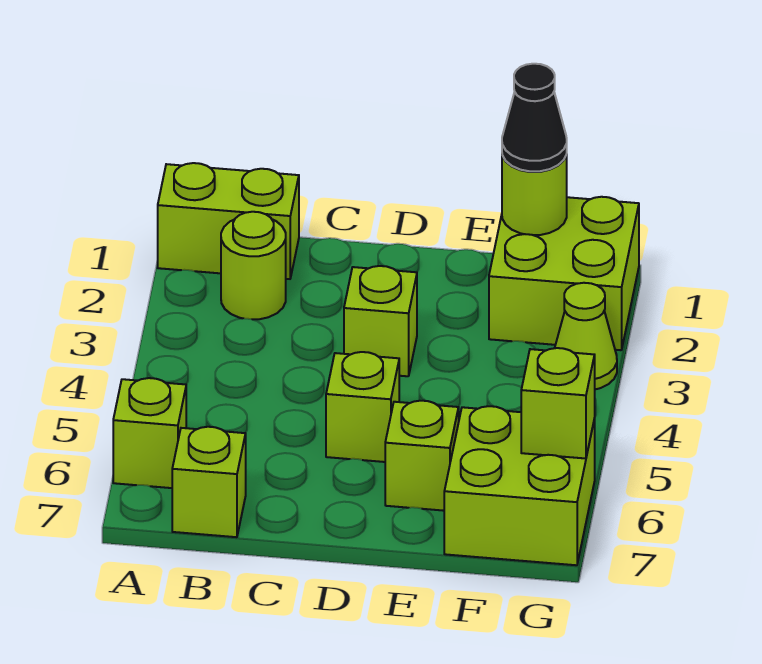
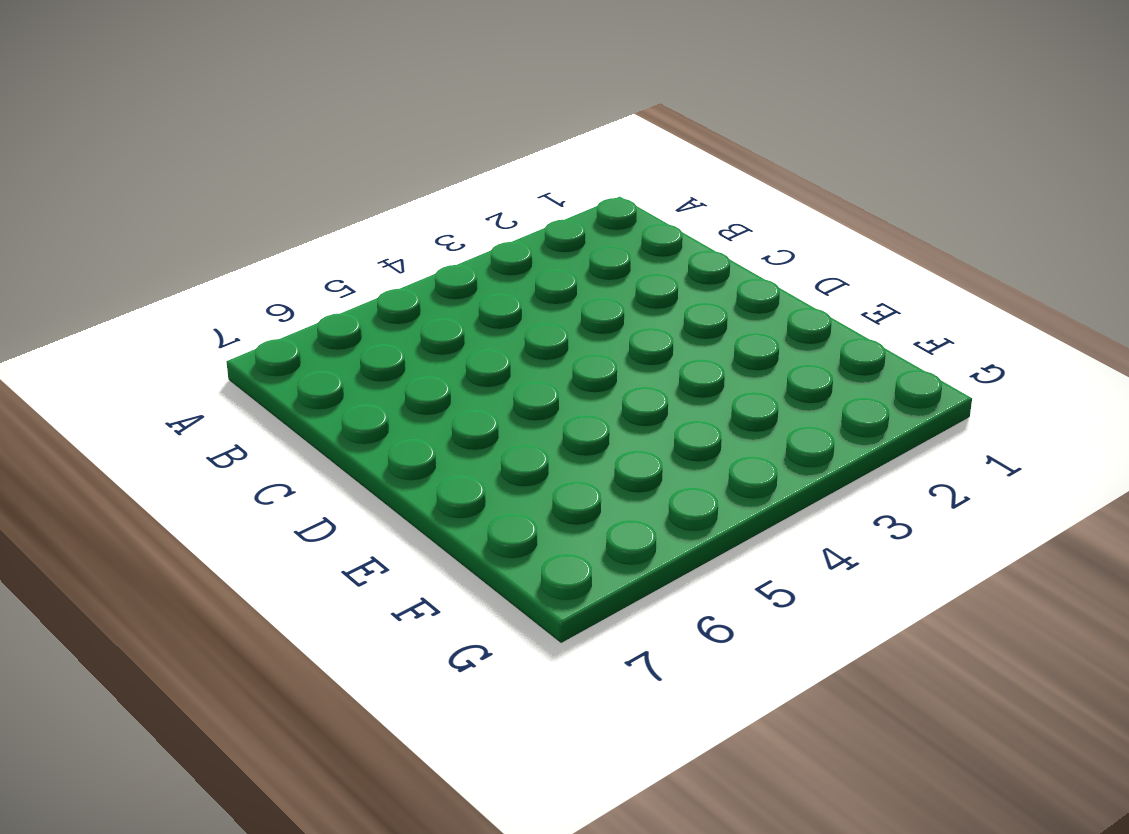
none -> lime 1x2 brick [158,163,299,279]
none -> lime 1x1 brick [113,378,186,488]
none -> lime 1x1 round brick [221,212,286,319]

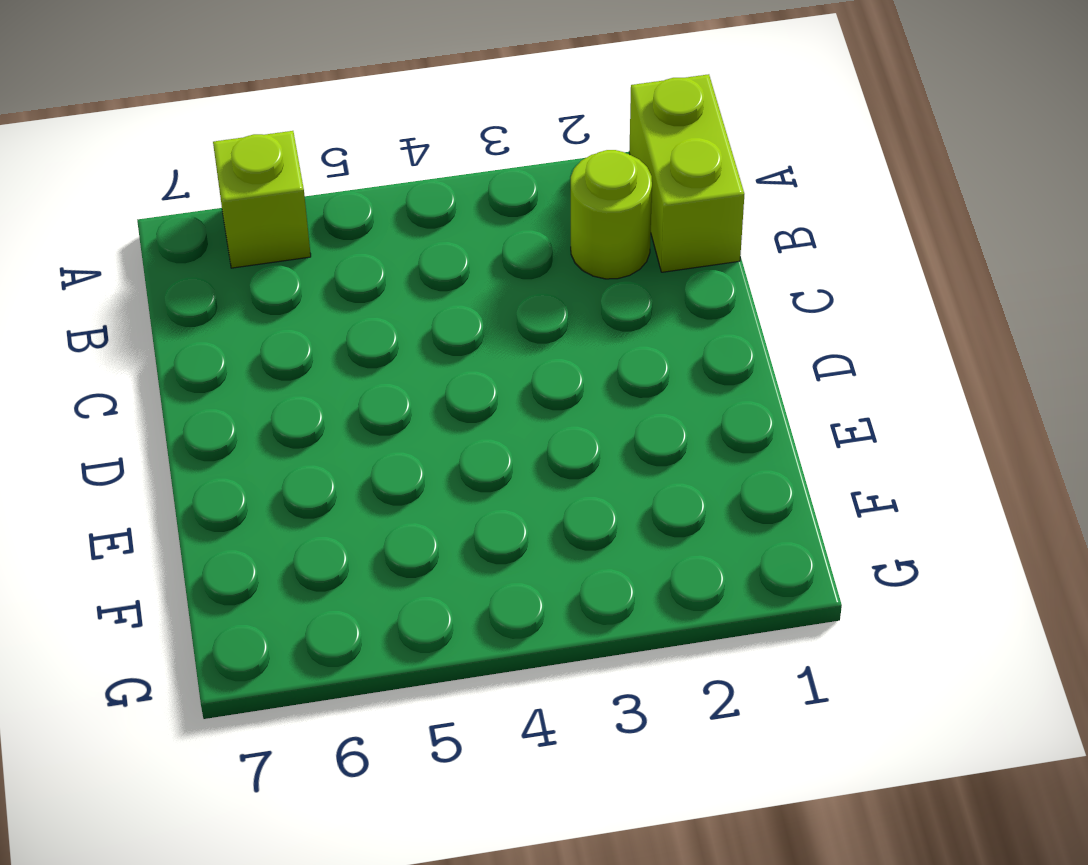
none -> lime 1x1 brick [172,427,246,537]
none -> lime 1x1 brick [344,266,417,376]
none -> lime 1x1 brick [326,352,399,462]

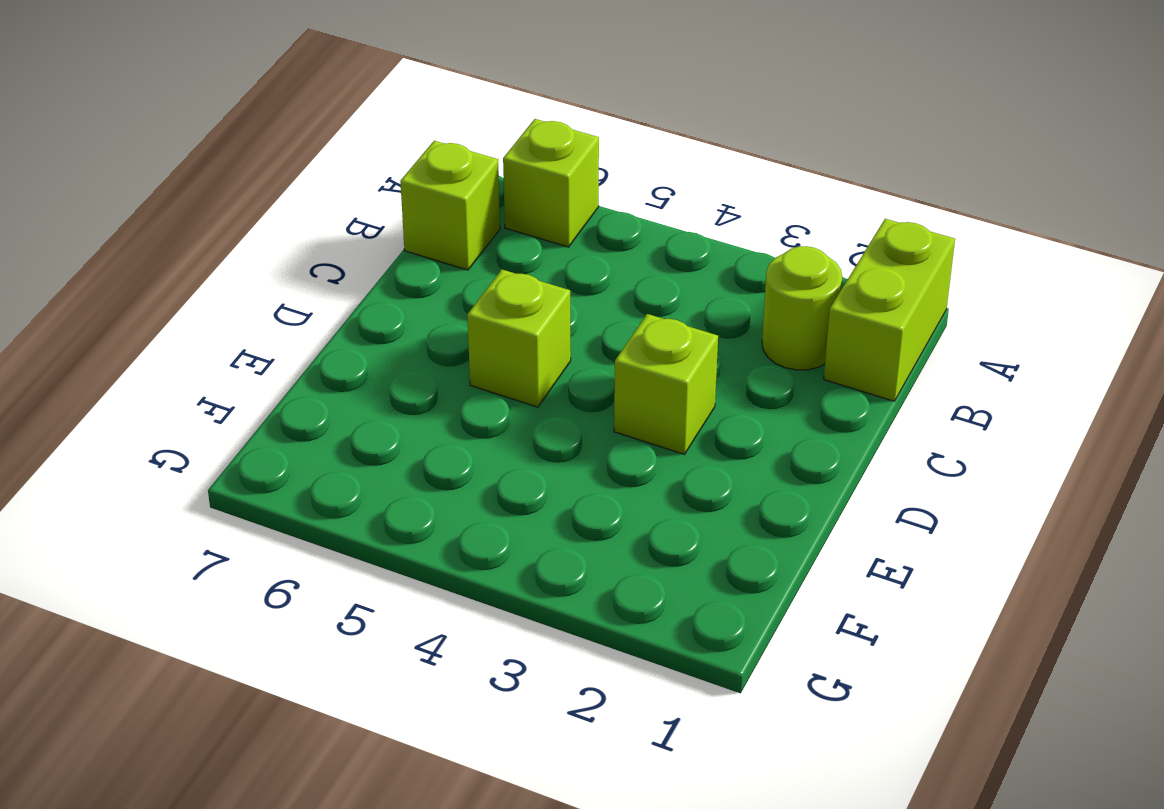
none -> lime 1x1 brick [385,401,459,511]
none -> lime 2x2 brick [489,197,639,350]
none -> lime 2x2 brick [444,406,595,565]

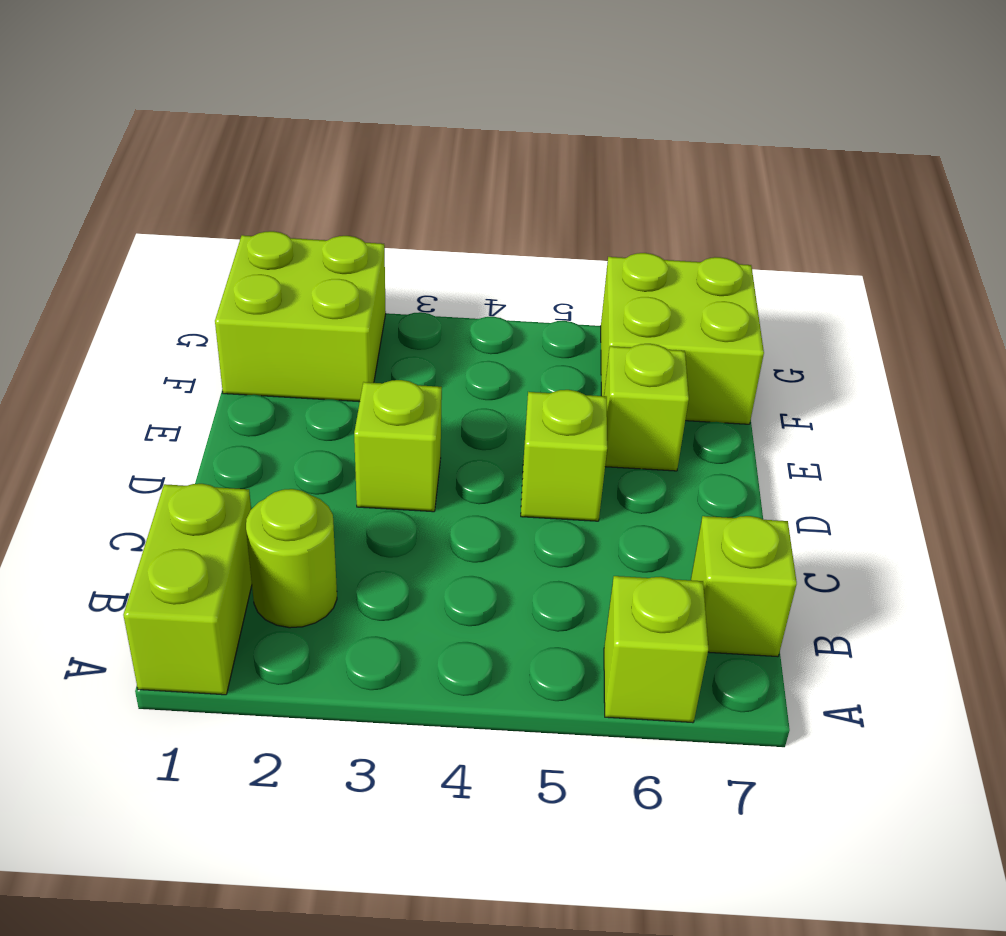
none -> lime 1x1 cone [555,283,617,389]
none -> lime 1x1 round brick [502,155,567,235]
none -> lime 1x1 brick [521,348,595,459]

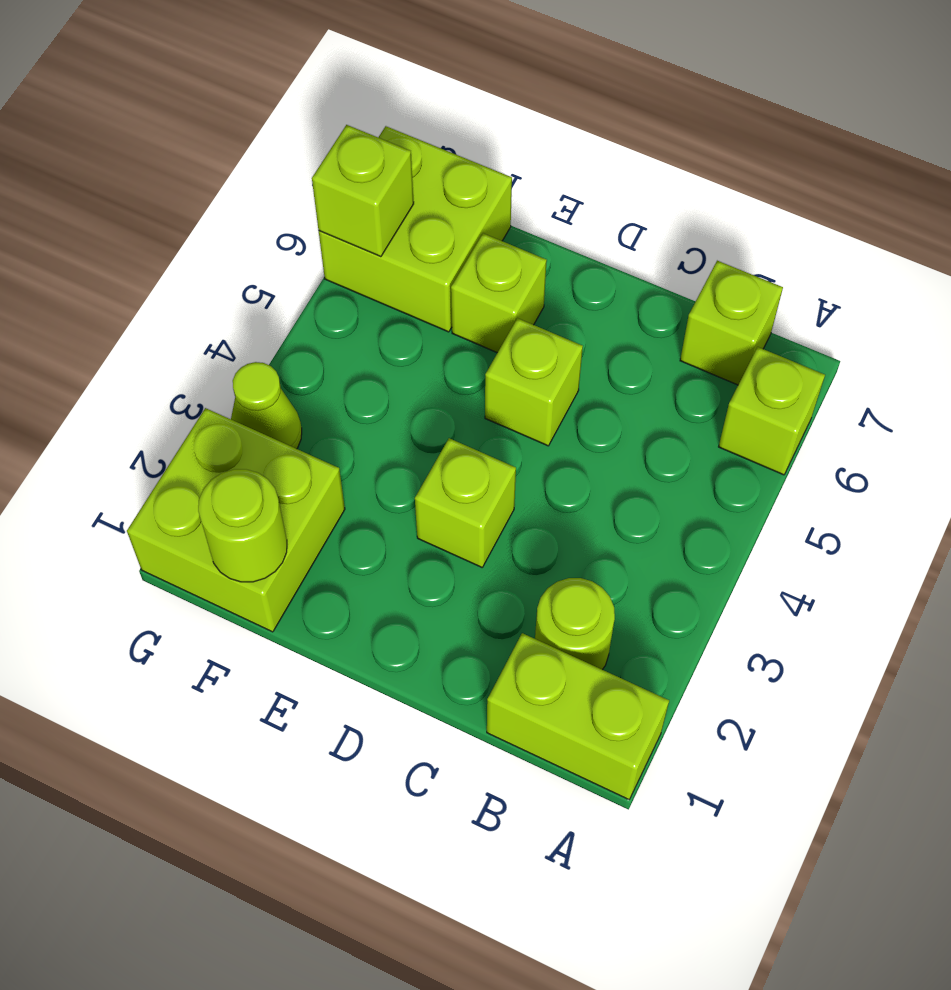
none -> black 1x1 cone [502,64,567,171]

